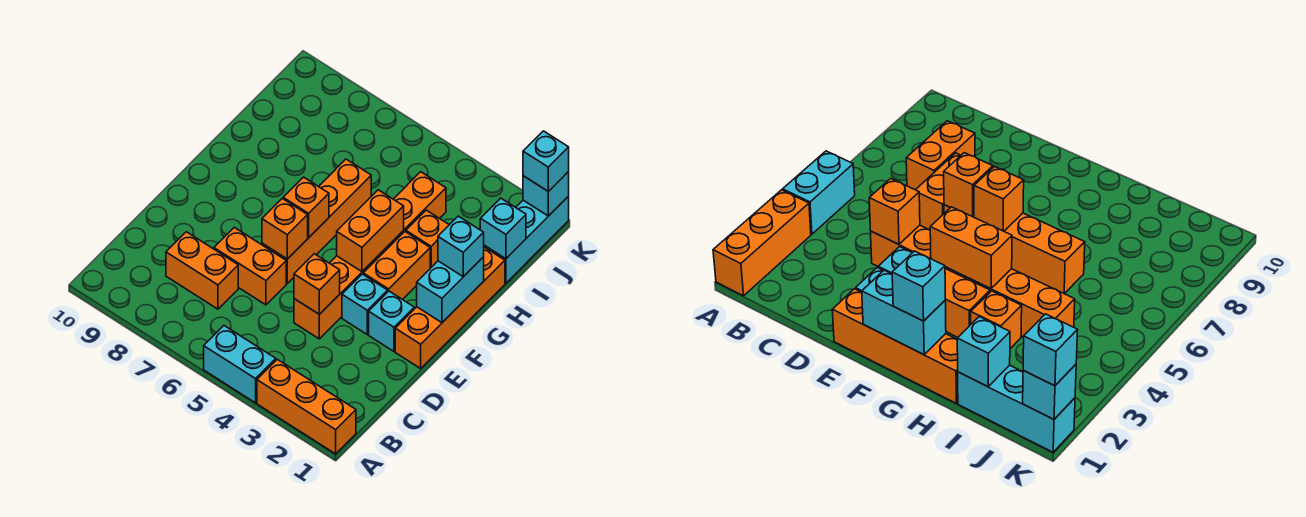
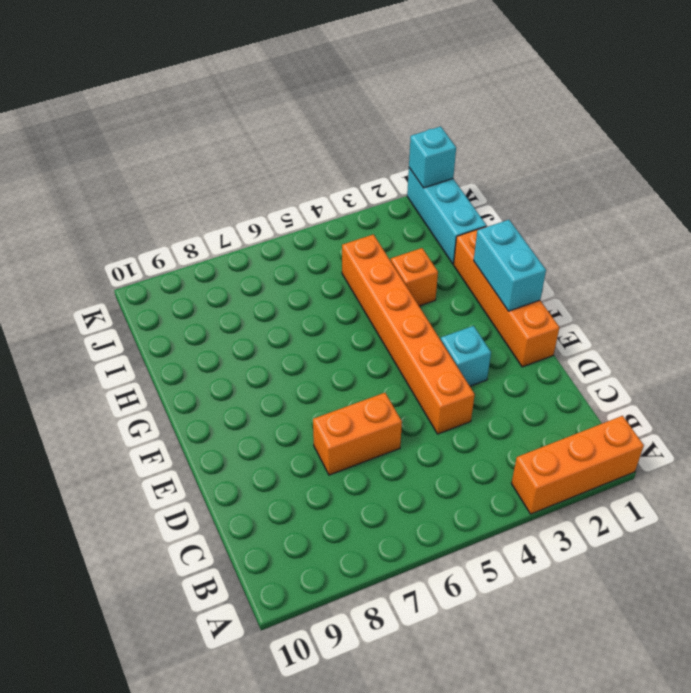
none -> cyan 1x2 brick [204,326,276,403]
none -> orange 1x2 brick [166,232,238,309]
none -> cyan 1x1 brick [369,291,414,351]

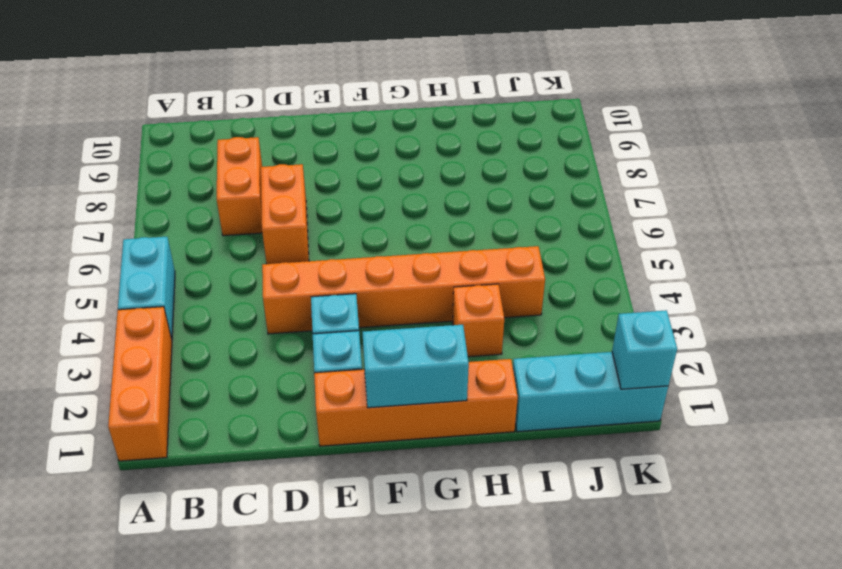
none -> orange 1x4 brick [262,159,371,283]
none -> orange 1x2 brick [363,232,430,300]
none -> orange 1x1 brick [294,254,340,314]

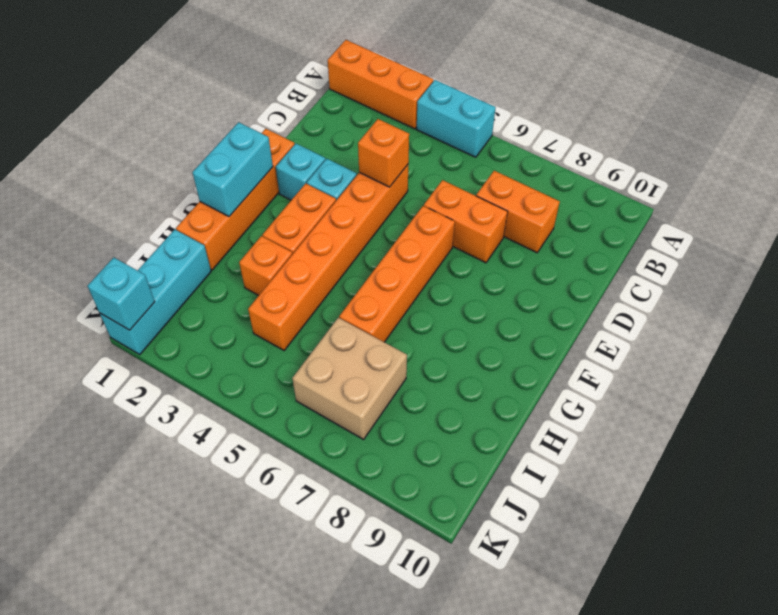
tan 2x2 brick [292,318,407,439] -> none
none -> orange 1x1 brick [262,199,308,259]
none -> orange 1x2 brick [337,190,404,272]
none -> orange 1x1 brick [283,177,329,238]

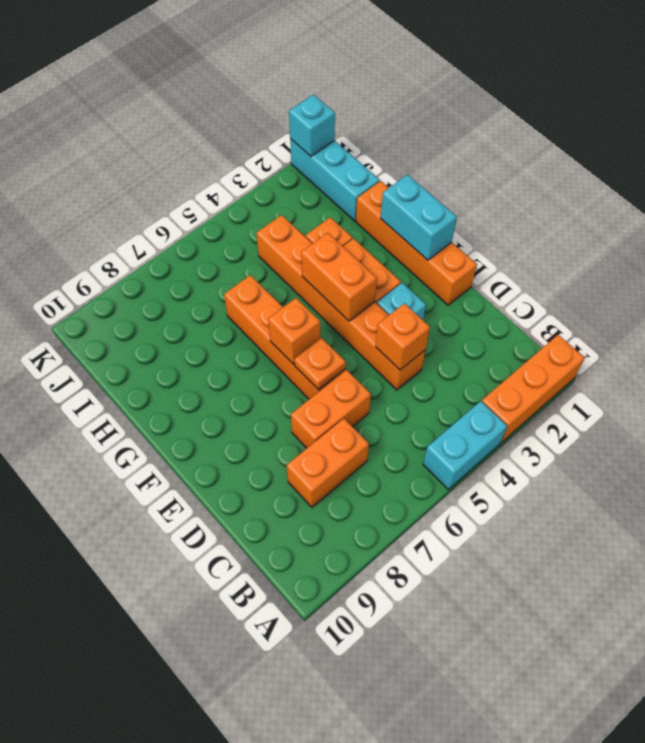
orange 1x1 plate [294,338,346,390] -> orange 1x1 brick [262,199,308,259]
none -> cyan 1x1 brick [369,291,414,351]
none -> cyan 1x1 brick [480,198,526,259]
none -> cyan 1x1 brick [438,216,484,277]

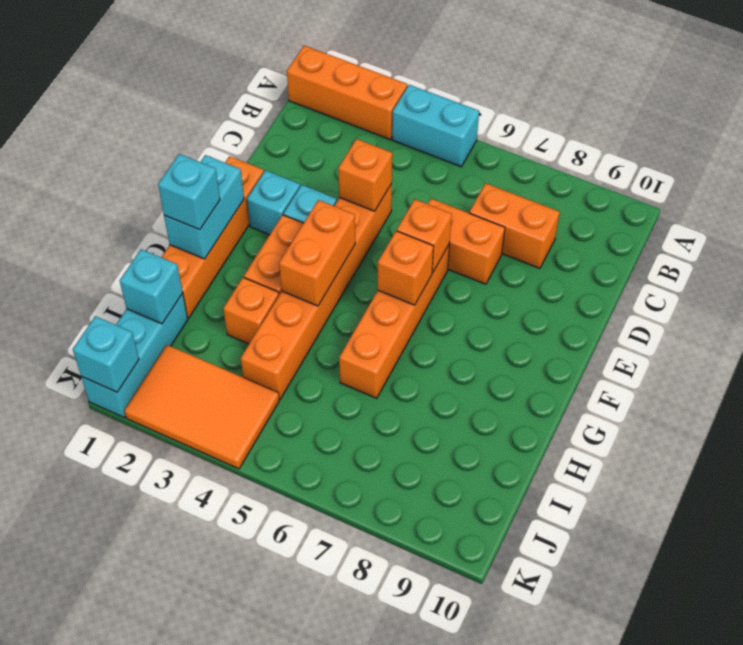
orange 2x3 tile [124,345,279,469] -> none
none -> cyan 1x1 brick [523,131,569,192]

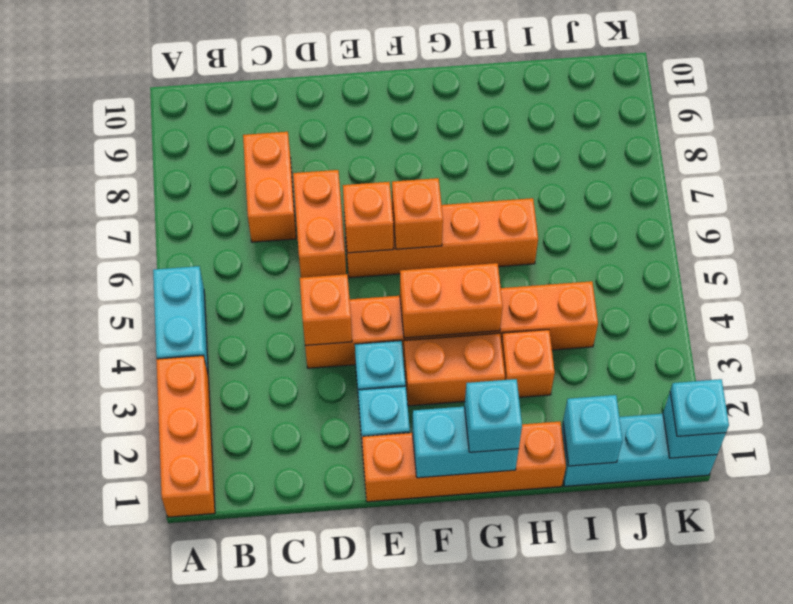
cyan 1x1 plate [670,379,729,436] -> cyan 1x1 brick [523,131,569,192]

